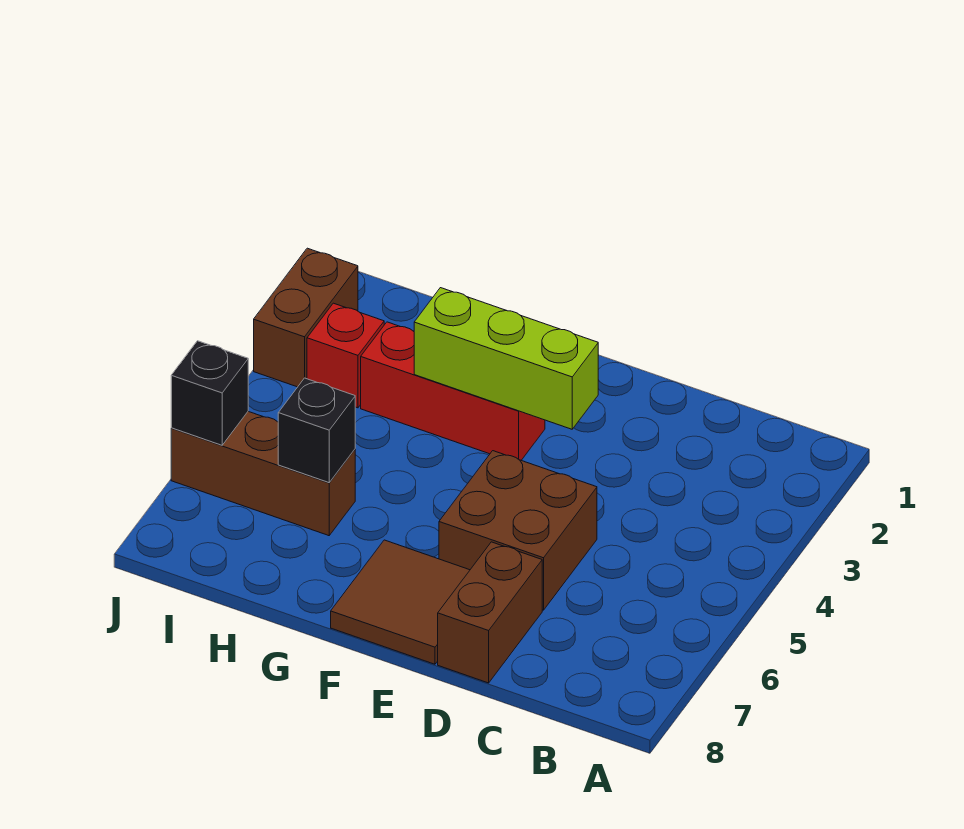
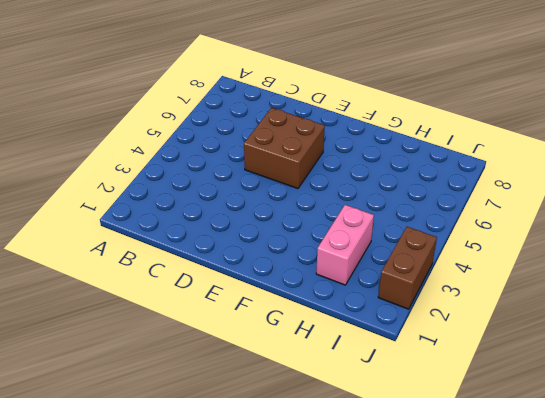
pink 1x2 brick [316,205,374,285] -> red 1x3 brick [361,322,545,460]
none -> brown 1x2 brick [438,542,542,683]
none -> brown 2x2 tile [331,540,470,664]

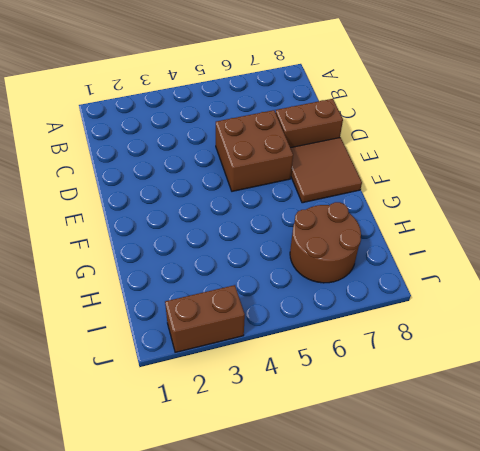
brown 2x2 round brick [290,202,361,283] -> brown 1x3 brick [171,412,355,536]
none -> red 1x3 brick [361,322,545,460]
none -> red 1x1 brick [307,303,384,408]

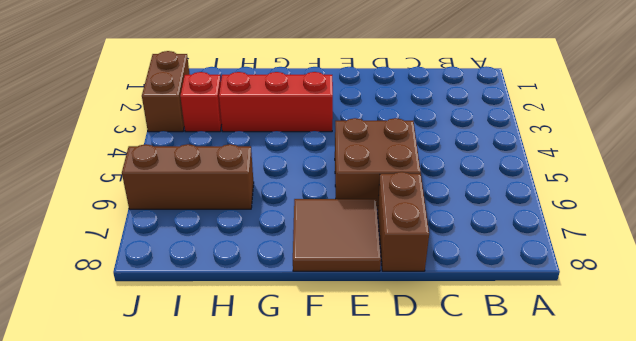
none -> lime 1x3 brick [414,288,598,429]
none -> black 1x1 brick [278,378,355,483]

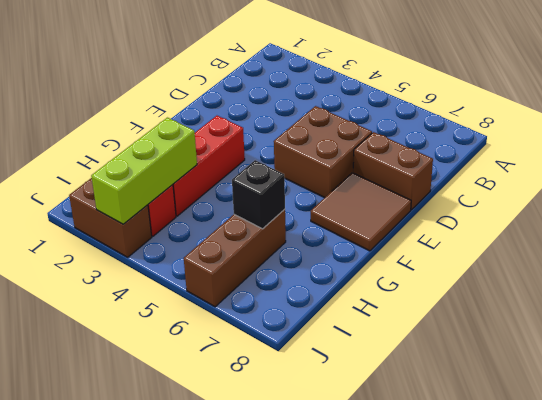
lime 1x3 brick [91,118,197,224] -> lime 1x3 brick moved to [414,288,598,429]
none -> black 1x1 brick [171,341,248,445]

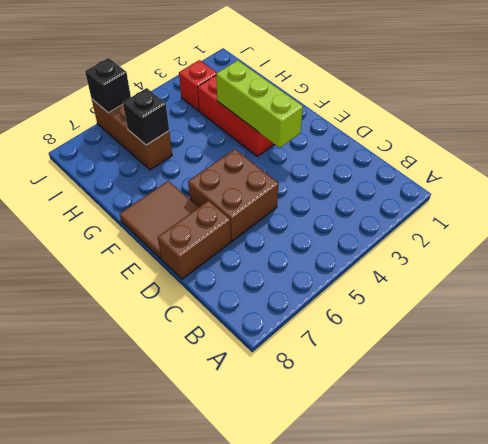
none -> brown 1x2 brick [254,248,358,387]

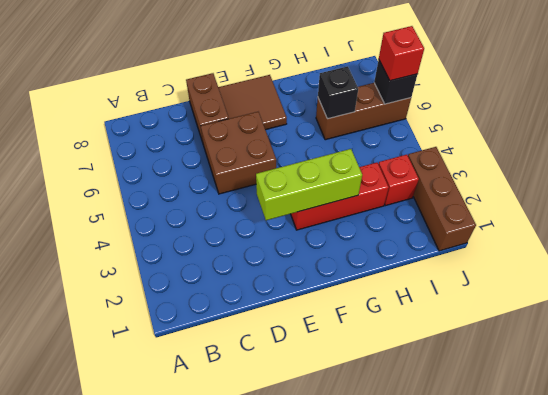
brown 1x3 brick [408,147,476,251] -> brown 1x2 brick [254,248,358,387]
red 1x1 brick [379,26,424,81] -> none

